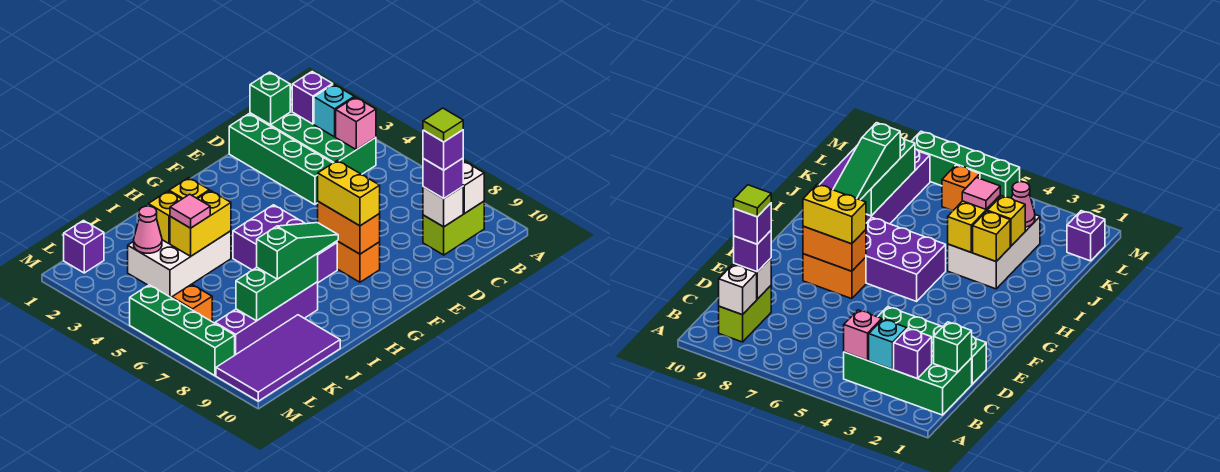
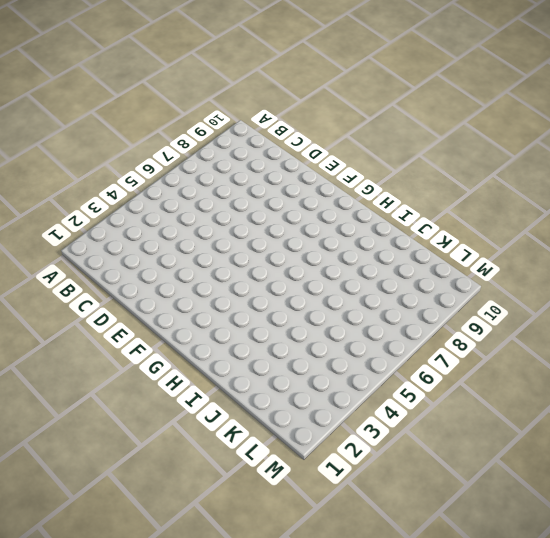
none -> green 2x4 brick [250,87,376,174]
none -> lime 1x2 brick [423,201,484,255]
none -> green 1x4 brick [229,114,332,205]

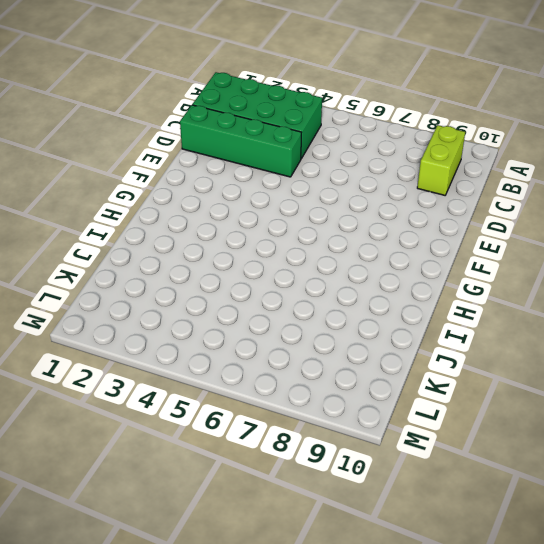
none -> orange 1x2 brick [336,241,380,282]
none -> purple 2x3 brick [233,205,337,283]
none -> white 2x3 brick [128,231,231,297]

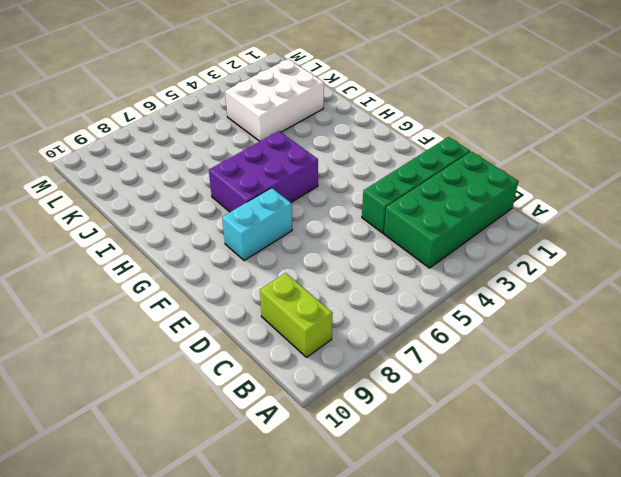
cyan 1x2 brick [222,188,292,261] -> orange 1x2 brick [336,241,380,282]
white 2x3 brick [225,59,324,141] -> white 2x3 brick turned to [128,231,231,297]
none -> purple 1x4 brick [215,282,318,355]
none -> purple 2x4 tile [216,315,340,401]
none -> purple 1x1 brick [64,221,104,273]

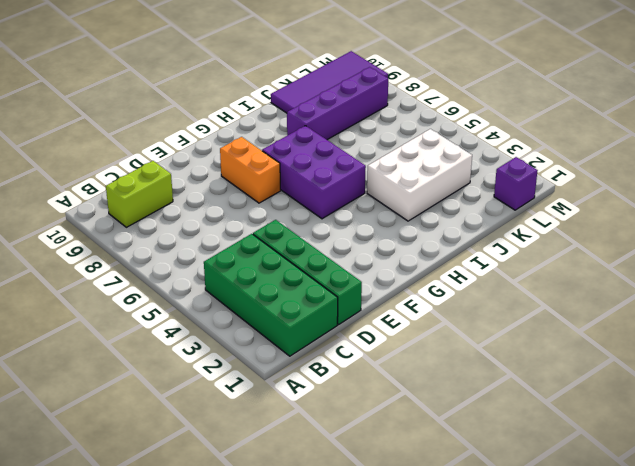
none -> orange 1x1 brick [172,284,212,321]
none -> green 1x4 brick [130,285,235,376]
none -> purple 1x1 brick [292,72,333,124]

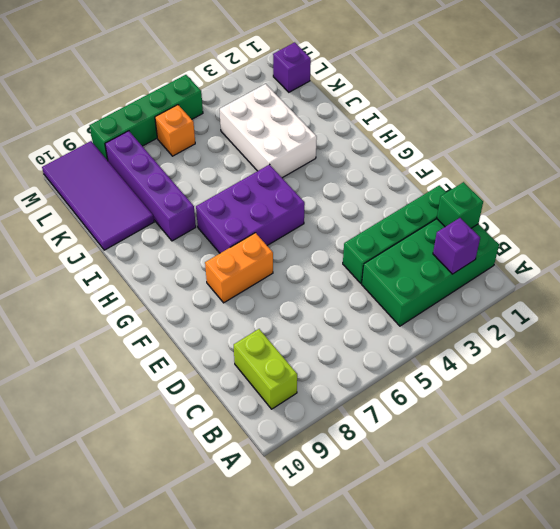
none -> cyan 1x1 brick [314,84,354,137]
none -> pink 1x1 brick [336,97,376,150]
none -> white 1x1 brick [463,161,484,213]

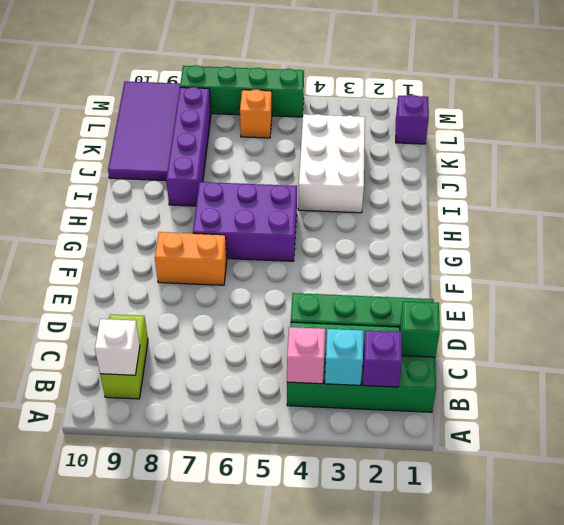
none -> white 1x1 brick [423,187,463,227]
none -> orange 1x2 brick [318,202,380,254]
none -> yellow 1x1 brick [169,178,209,199]

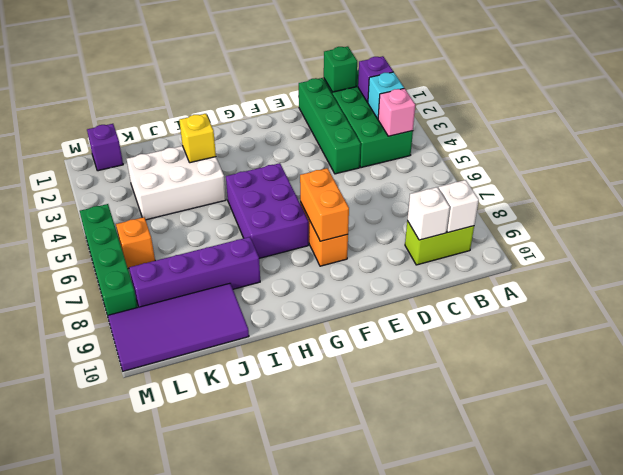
none -> yellow 1x2 brick [170,190,231,256]
none -> green 1x3 brick [236,254,318,321]
none -> yellow 1x1 brick [148,191,182,243]

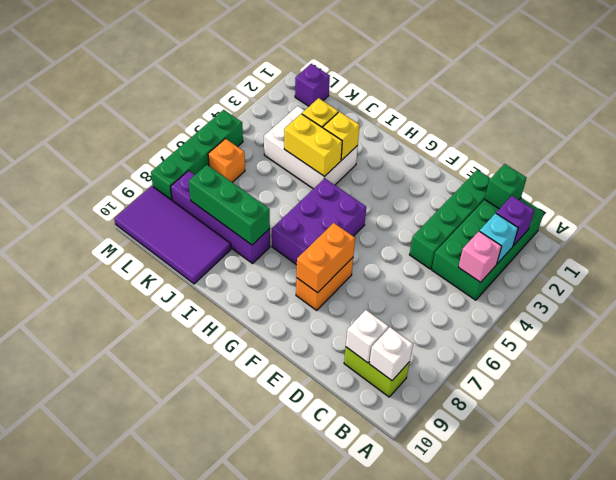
none -> pink 1x1 cone [134,206,162,253]
none -> purple 1x1 brick [423,158,463,198]
none -> yellow 1x2 brick [318,160,380,226]

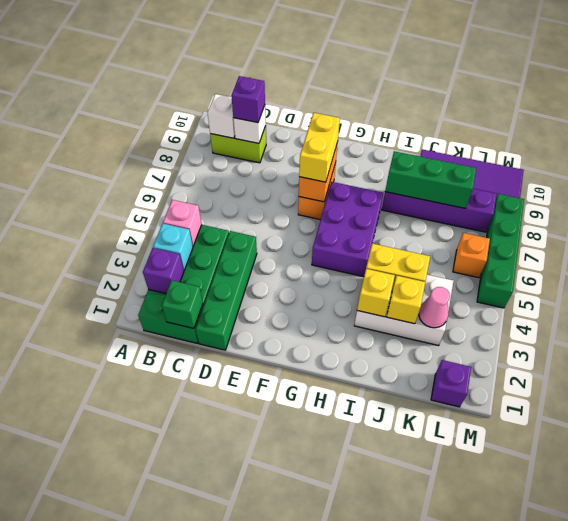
none -> green 1x3 slope [257,223,338,279]
none -> pink 1x1 tile [170,194,210,228]
none -> purple 1x1 brick [423,130,463,170]

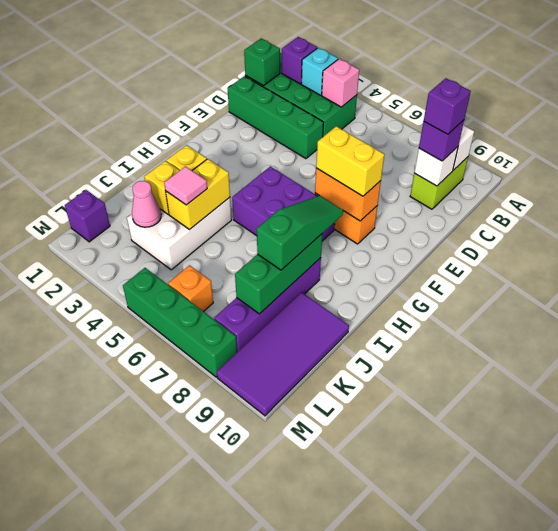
none -> lime 1x1 tile [423,108,463,142]

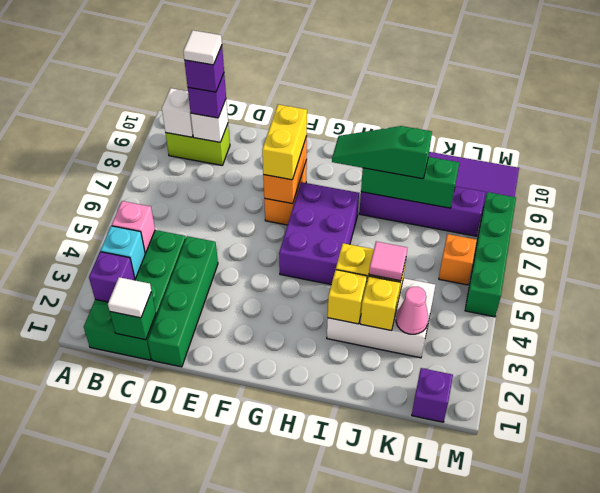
white 1x1 tile [108,277,151,318] -> none
white 1x1 tile [183,30,222,65] -> lime 1x1 tile [423,108,463,142]

